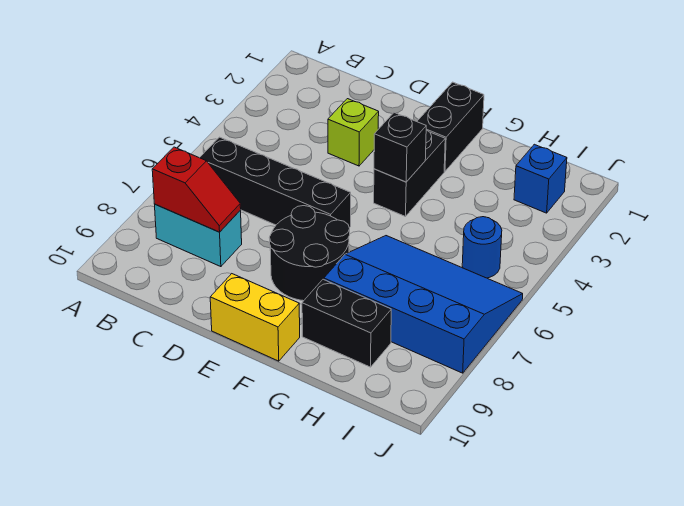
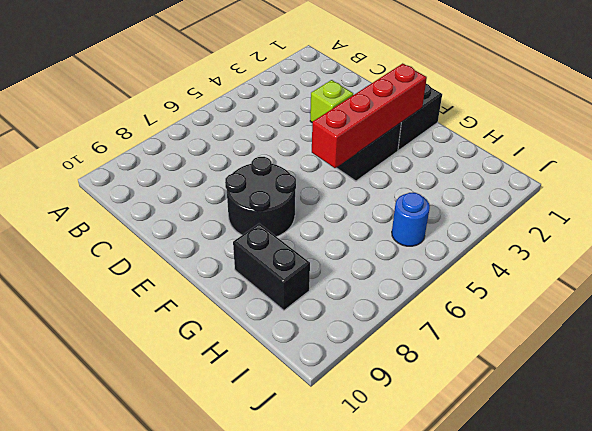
red 1x4 brick [312,63,427,168] -> black 1x1 brick [374,113,426,182]
none -> black 1x4 brick [200,137,351,228]
none -> cyan 1x2 brick [155,204,242,267]
none -> yellow 1x2 brick [210,274,300,361]

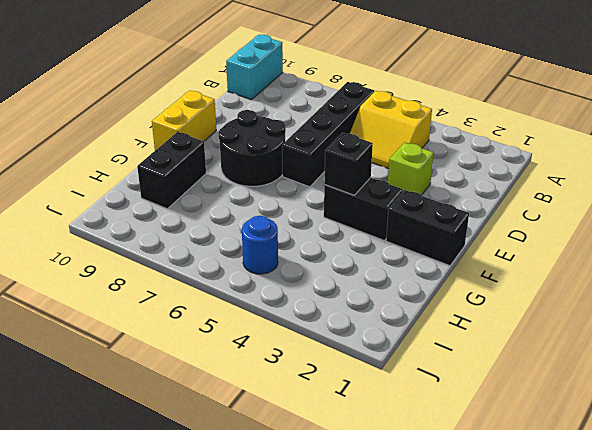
cyan 1x2 brick [226,35,283,100] -> cyan 1x2 brick moved to [155,204,242,267]
yellow 2x2 slope [350,91,432,169] -> none
none -> blue 3x4 slope [324,236,523,373]
none -> blue 1x1 brick [514,144,567,213]
none -> red 1x2 slope [152,147,241,232]

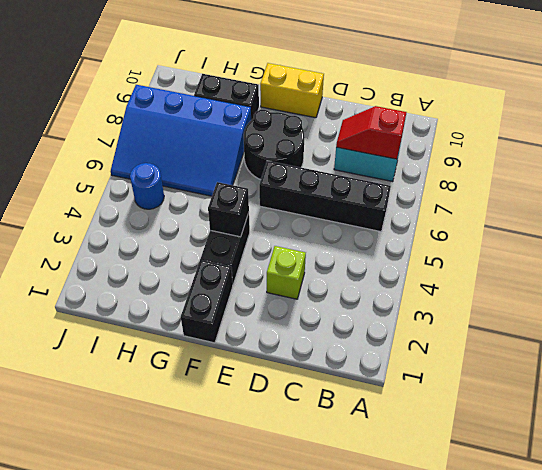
none -> blue 1x1 brick [514,144,567,213]

